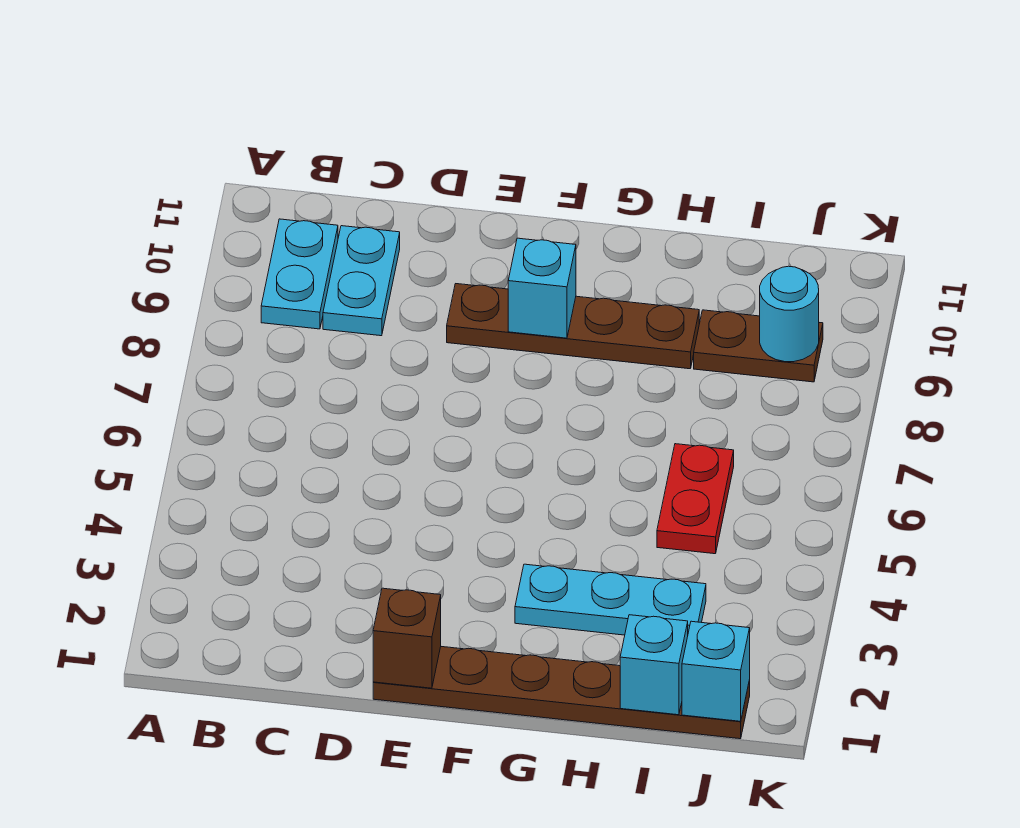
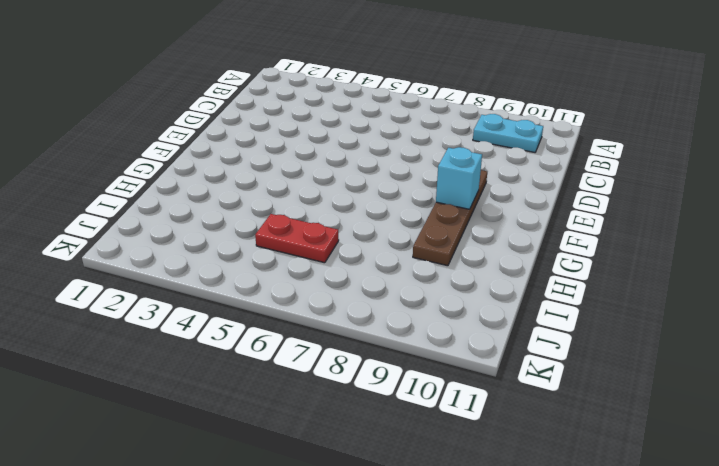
none -> cyan 1x2 plate [323,226,400,336]
none -> brown 1x6 plate [373,647,750,739]
none -> cyan 1x3 plate [515,564,706,635]

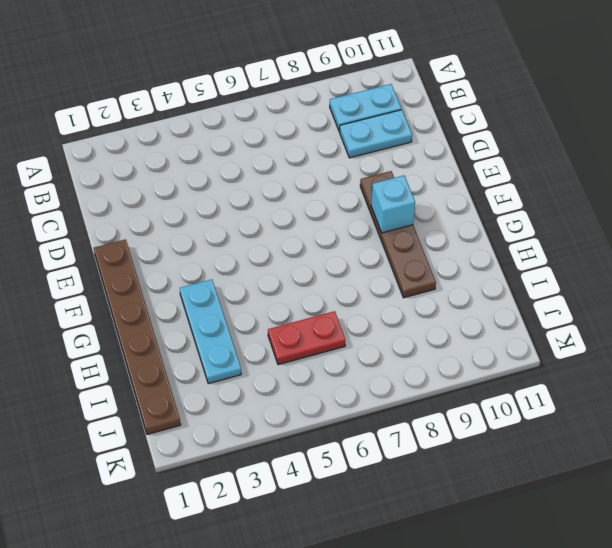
none -> brown 1x2 plate [694,310,823,382]
none -> brown 1x1 brick [373,588,441,688]
none -> cyan 1x1 brick [620,615,688,715]

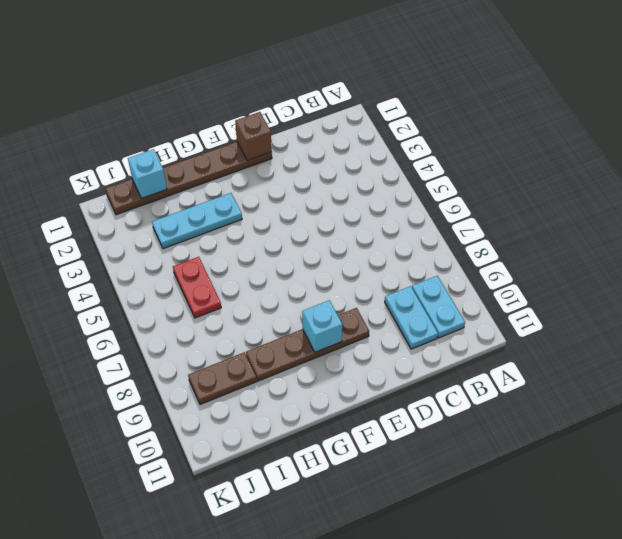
none -> cyan 1x1 brick [682,621,750,721]
none -> cyan 1x1 round brick [760,266,819,362]

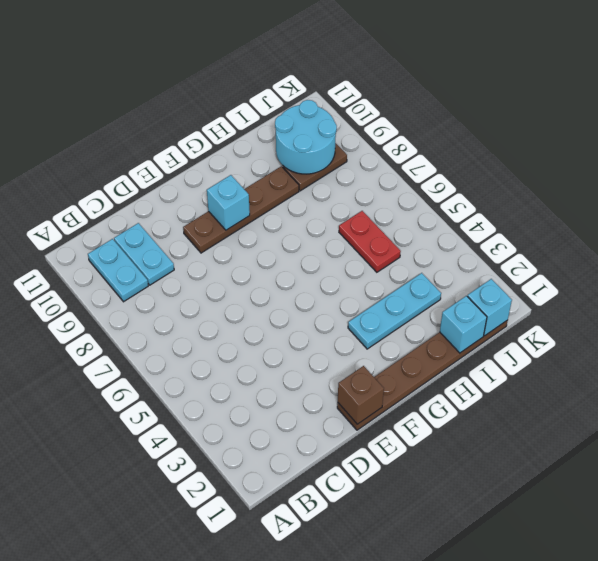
cyan 2x2 round brick [275,100,337,174] -> cyan 1x1 round brick [760,266,819,362]

